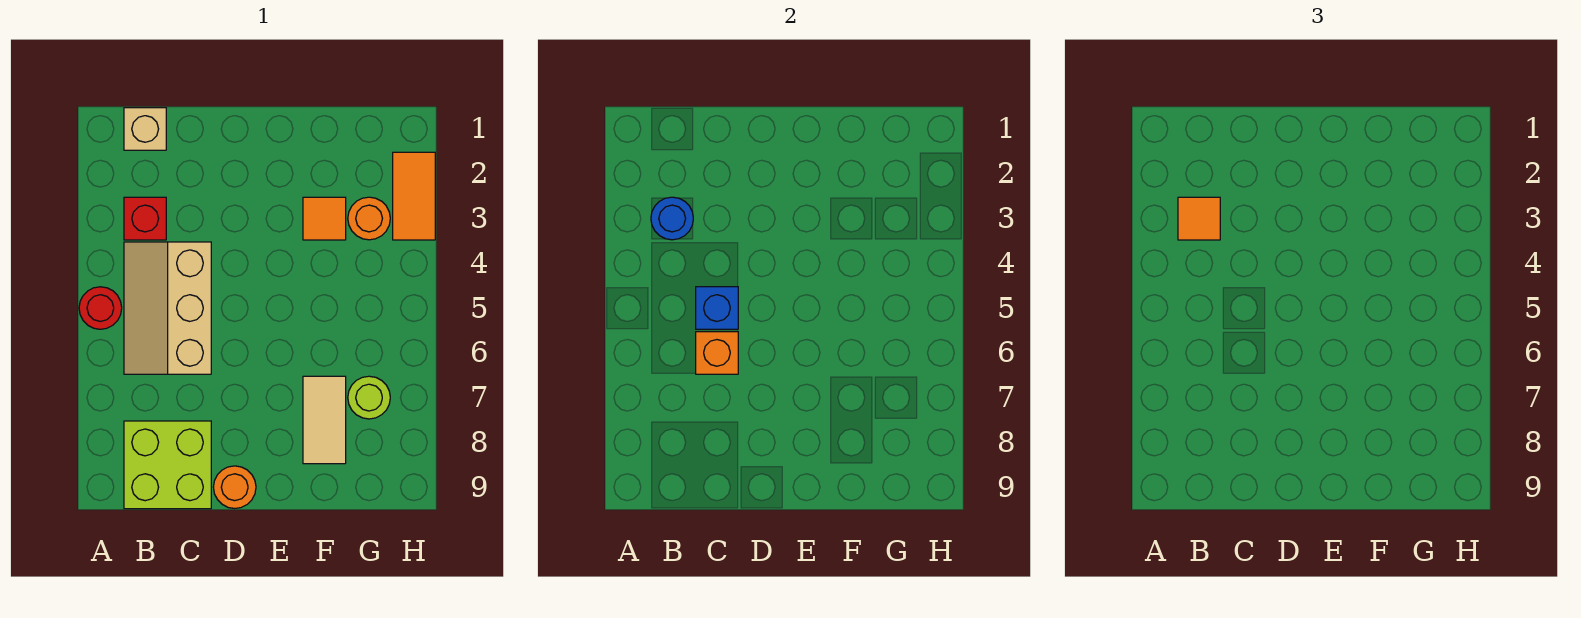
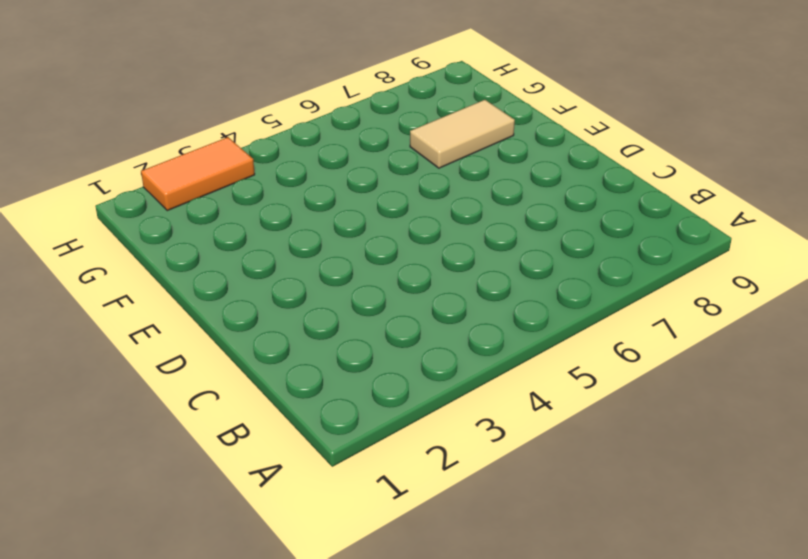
none -> red 1x1 round brick [79,287,122,329]
none -> tan 1x1 brick [124,108,166,150]
none -> red 1x1 brick [124,197,166,240]

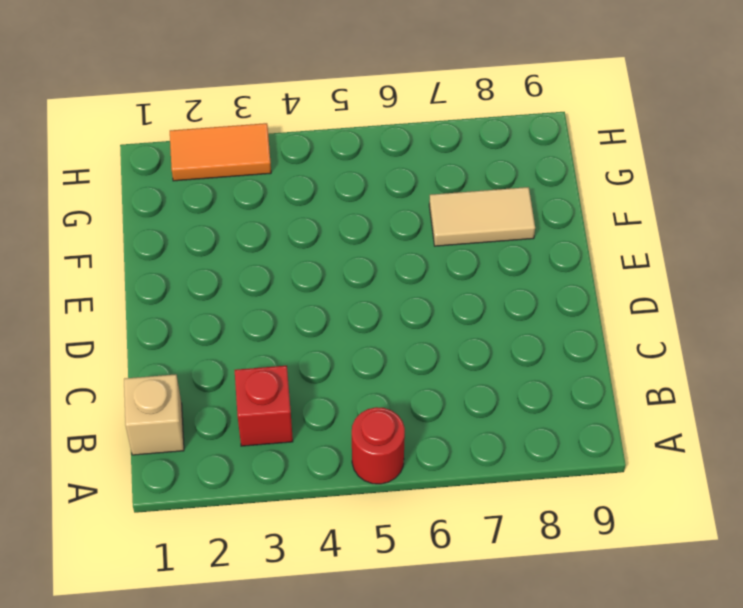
none -> tan 2x3 slope [124,242,211,374]
none -> lime 2x2 brick [124,421,211,509]
none -> orange 1x1 round brick [213,466,256,509]

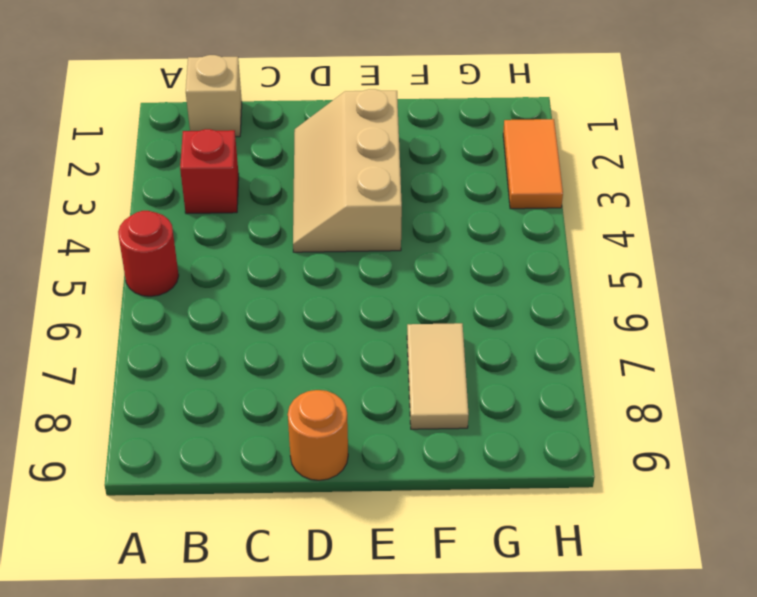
tan 2x3 slope [293,89,402,252] -> tan 2x3 slope moved to [124,242,211,374]
none -> lime 2x2 brick [124,421,211,509]
none -> orange 1x1 tile [303,197,346,240]
none -> orange 1x1 round brick [348,197,390,240]

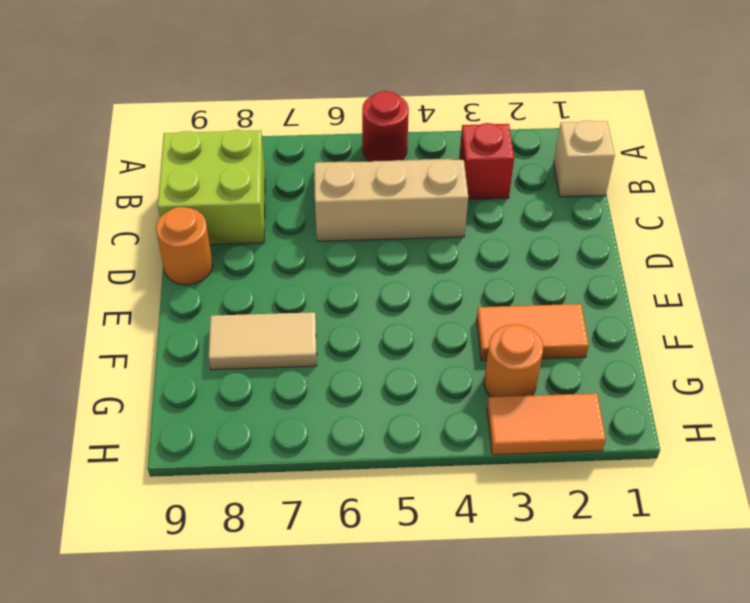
orange 1x2 tile [476,304,589,361] -> orange 1x1 tile [303,197,346,240]
none -> lime 1x1 round brick [348,376,390,419]
none -> blue 1x1 round brick [651,197,693,240]
none -> blue 1x1 brick [696,287,738,329]

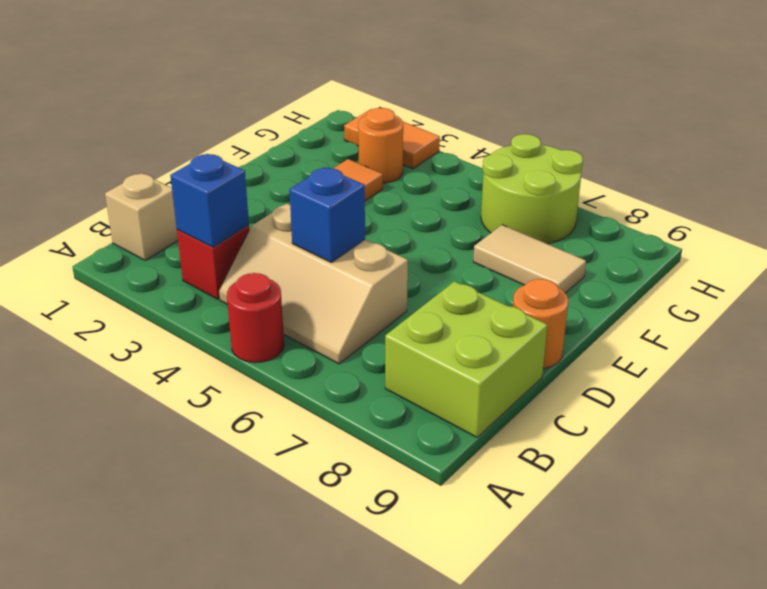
blue 1x1 brick [170,154,249,247] -> blue 1x1 round brick [651,197,693,240]
lime 2x2 round brick [481,134,583,244] -> lime 1x1 round brick [348,376,390,419]
none -> orange 1x1 brick [696,332,738,374]
none -> orange 1x1 tile [1178,197,1220,240]

